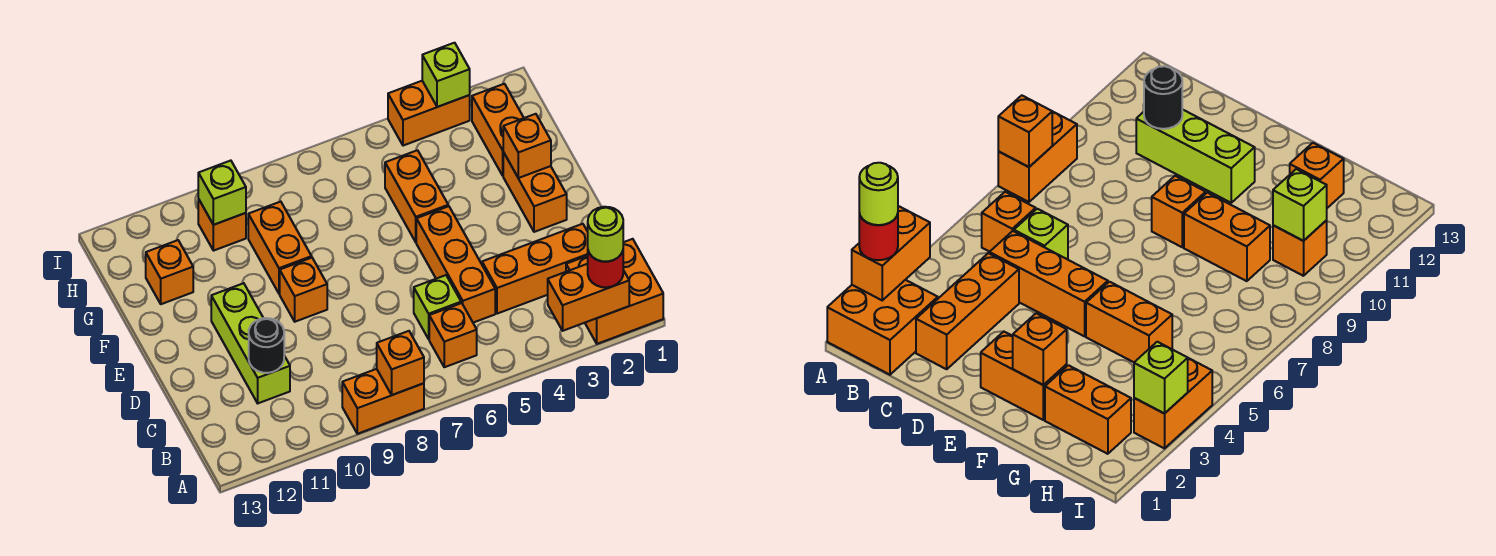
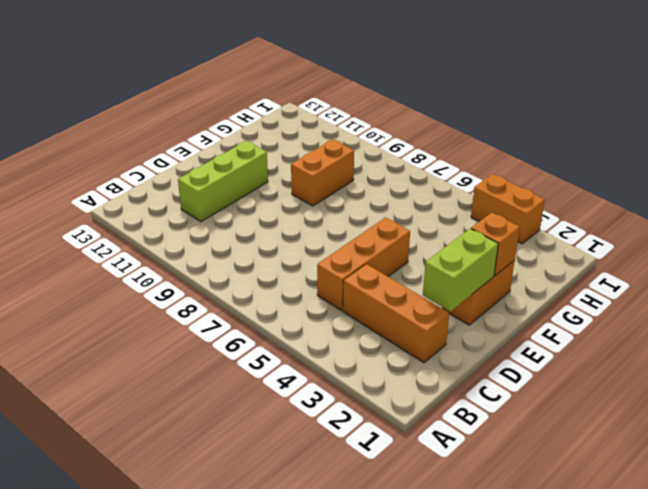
lime 1x2 brick [423,229,498,311] -> none
none -> orange 2x2 brick [566,239,663,344]
none -> orange 1x2 brick [342,369,424,434]
none -> orange 1x1 brick [429,303,477,367]

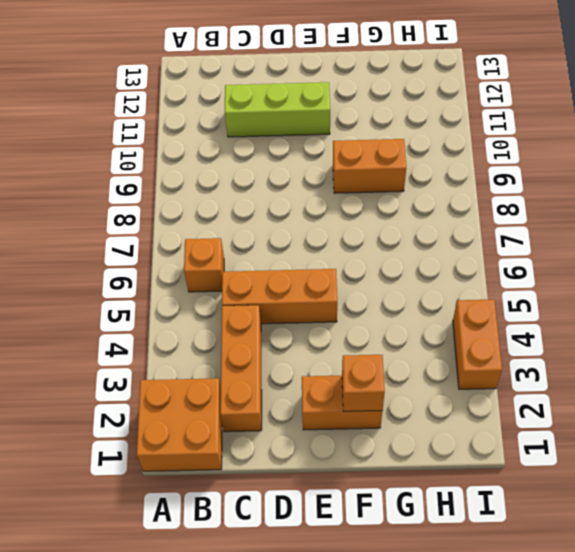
none -> orange 1x2 brick [342,369,424,434]
none -> lime 1x1 brick [414,275,461,339]
none -> orange 1x1 brick [280,258,327,322]

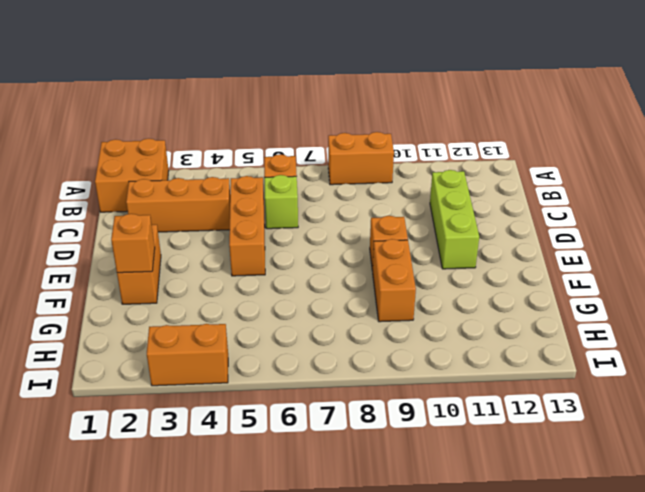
none -> orange 1x2 brick [385,150,448,242]
none -> orange 1x2 brick [472,84,524,176]
none -> orange 1x1 brick [146,240,193,304]

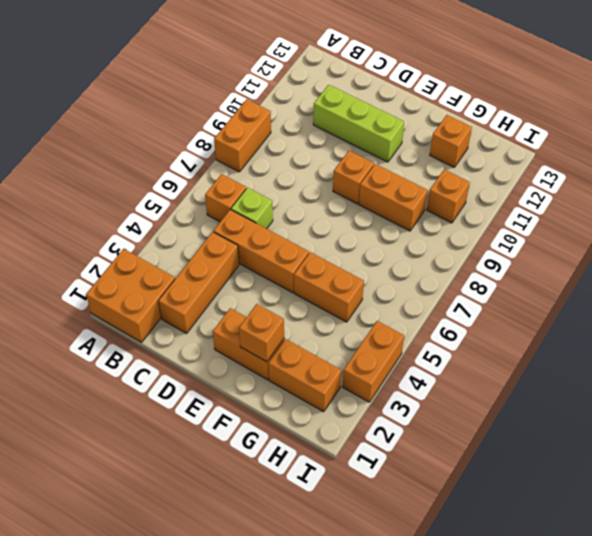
none -> orange 1x2 brick [548,264,629,331]
none -> orange 1x1 brick [377,331,424,395]
none -> black 1x1 round brick [249,318,284,373]

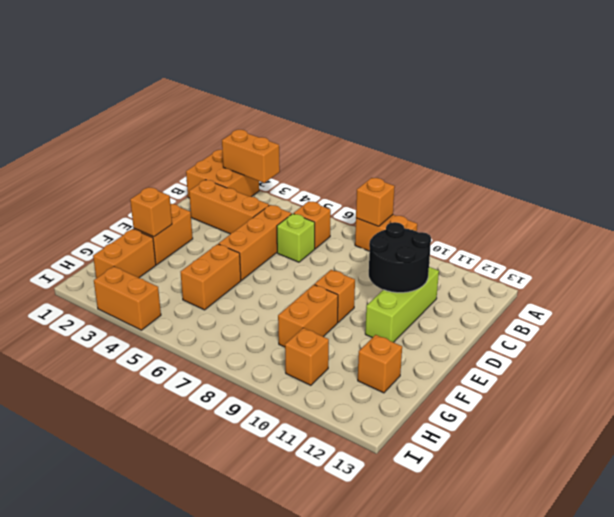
black 2x2 round brick [369,222,431,293] -> black 1x1 round brick [249,318,284,373]
none -> lime 1x1 brick [198,161,246,225]
none -> lime 1x1 brick [422,43,470,107]
none -> red 1x1 round brick [588,251,623,287]

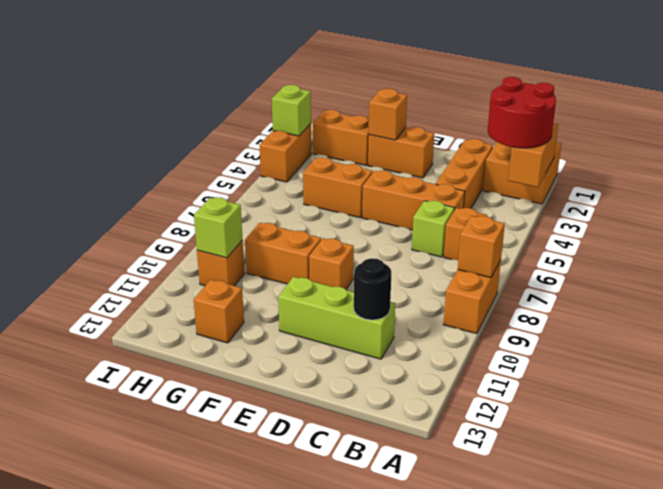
red 2x2 round brick [488,77,556,148] -> red 1x1 round brick [588,251,623,287]
none -> lime 1x1 round brick [588,207,623,262]

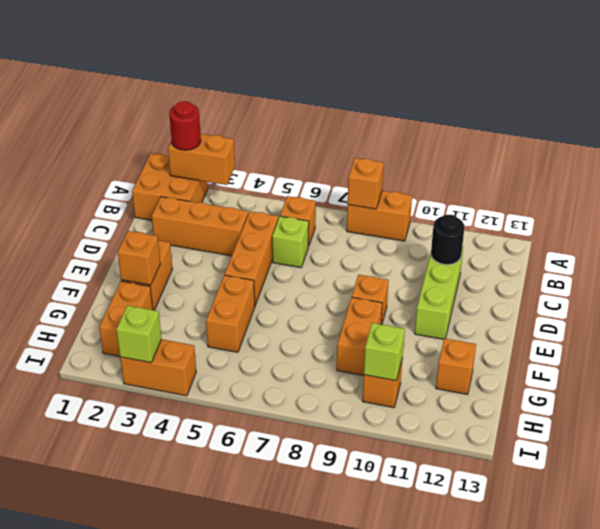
none -> lime 1x1 round brick [588,207,623,262]

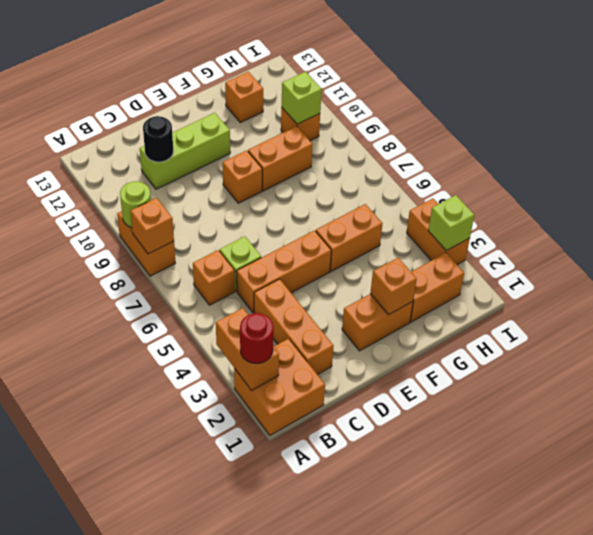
lime 1x1 round brick [120,182,151,228] -> lime 1x1 round brick moved to [588,207,623,262]

